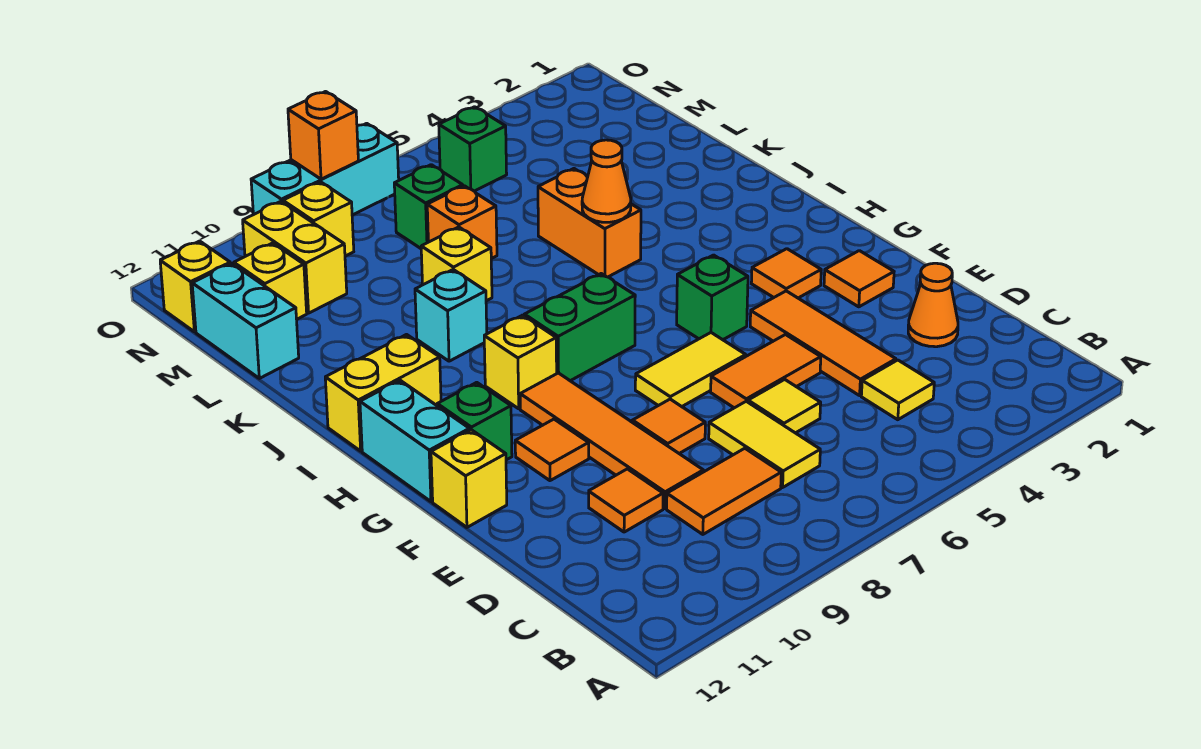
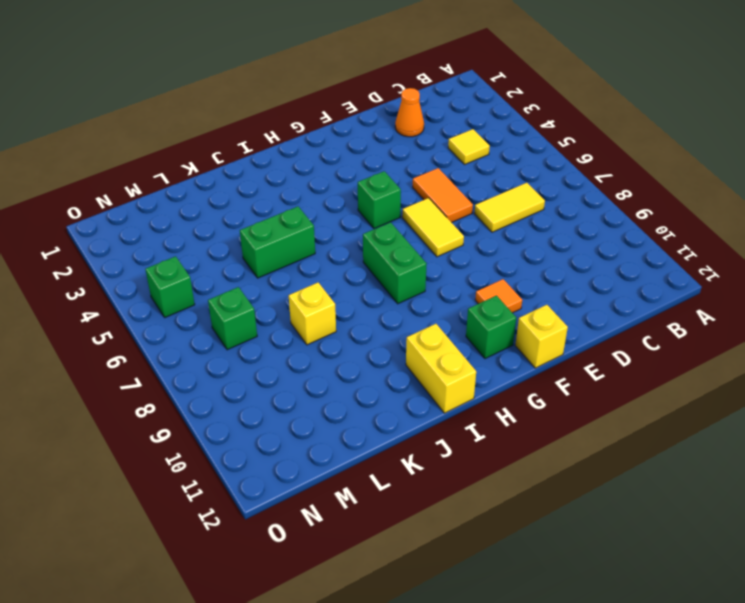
green 1x2 brick [240,207,315,278] -> orange 1x2 brick [538,169,641,277]
none -> orange 1x2 tile [667,448,781,534]
none -> orange 1x3 tile [750,291,896,396]
none -> yellow 1x1 tile [748,379,821,433]
none -> orange 1x4 tile [520,373,703,508]

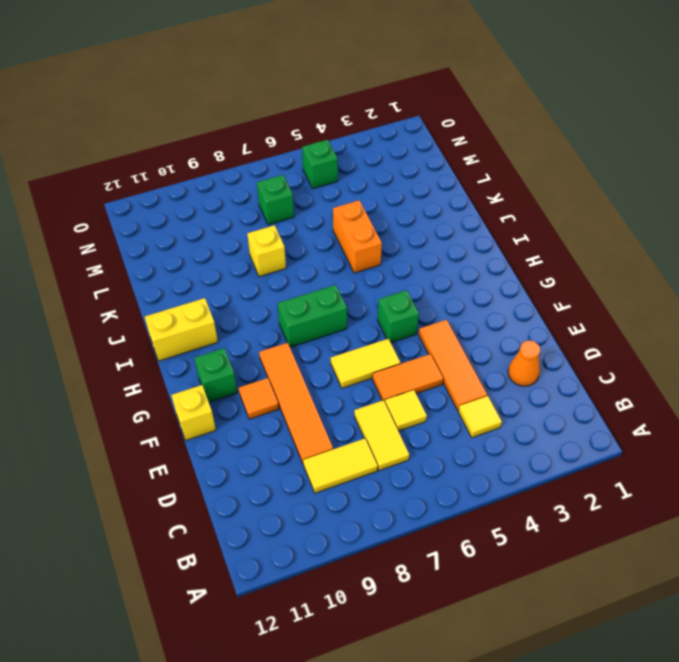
yellow 1x2 tile [303,438,378,493] -> orange 1x2 tile [667,448,781,534]
none -> orange 1x1 tile [589,469,663,532]
none -> orange 1x1 tile [632,399,705,453]
none -> orange 1x1 tile [824,251,894,307]
none -> orange 1x1 tile [751,249,821,298]

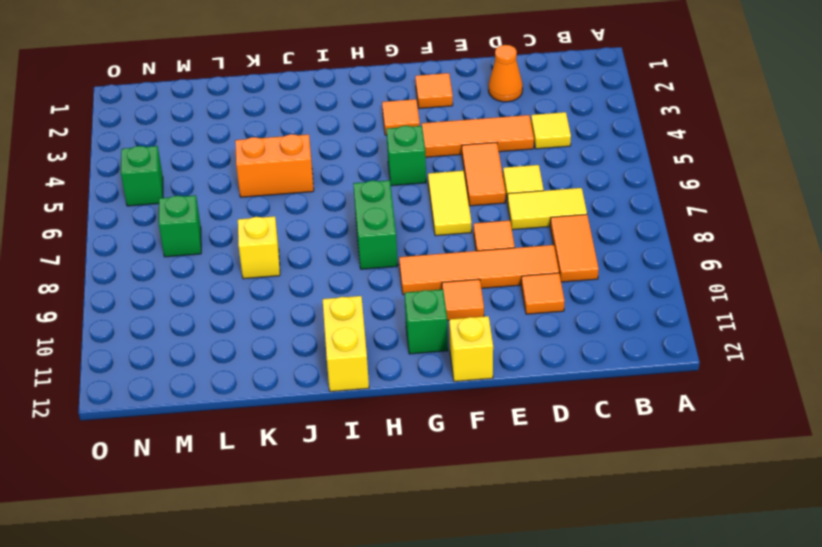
none -> cyan 1x2 brick [360,380,469,501]
none -> yellow 1x1 brick [484,315,557,409]
none -> cyan 1x1 brick [415,270,487,361]
none -> orange 1x1 brick [427,186,497,259]

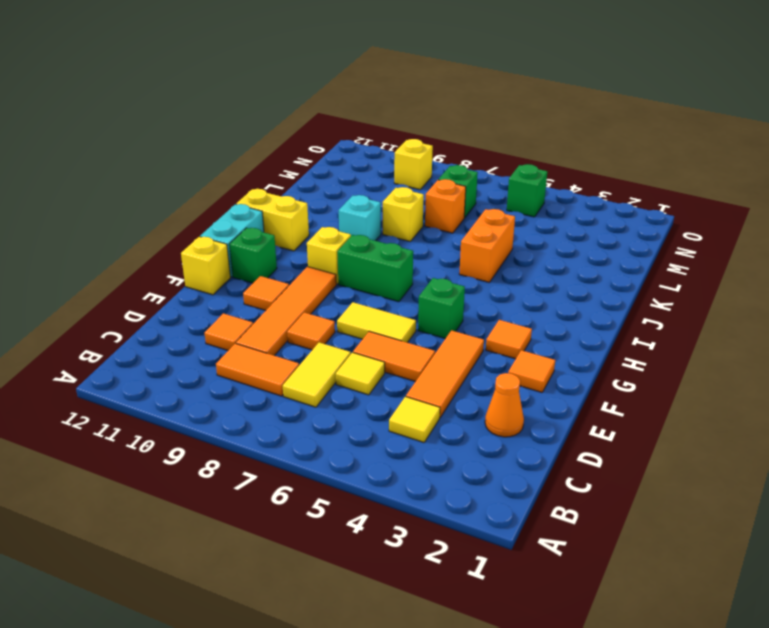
none -> cyan 1x2 brick [192,263,299,378]
none -> yellow 1x2 brick [243,202,347,313]
none -> yellow 1x1 brick [234,243,307,319]
none -> yellow 1x1 brick [160,241,230,332]

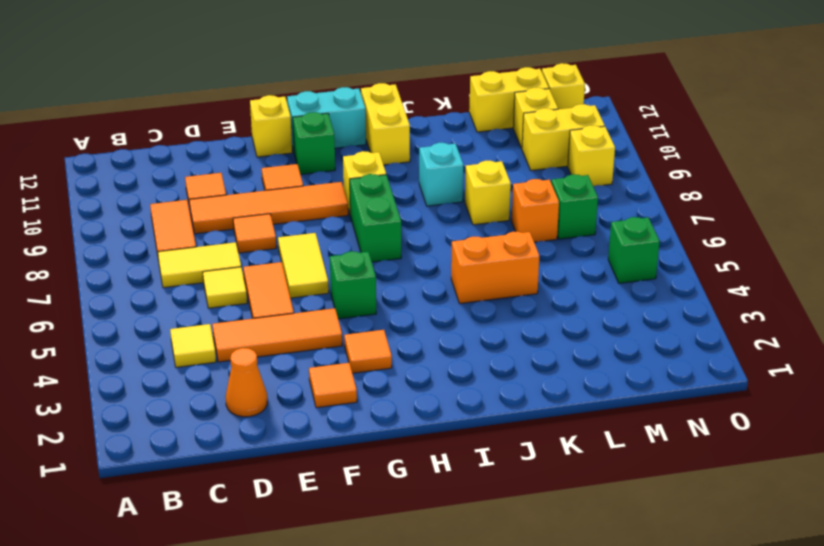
yellow 1x2 brick [469,67,549,132] -> cyan 1x2 brick [192,263,299,378]
none -> cyan 1x3 brick [251,123,399,215]
none -> orange 1x1 cone [582,140,631,222]
none -> orange 1x1 brick [288,92,358,179]

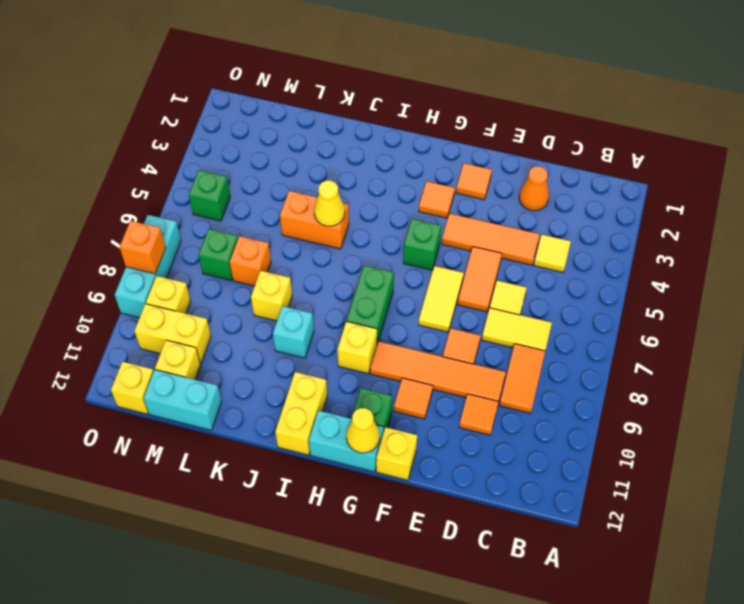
yellow 1x1 cone [346,408,380,453] -> none
yellow 1x1 cone [314,181,345,226] -> orange 1x1 cone [582,140,631,222]

